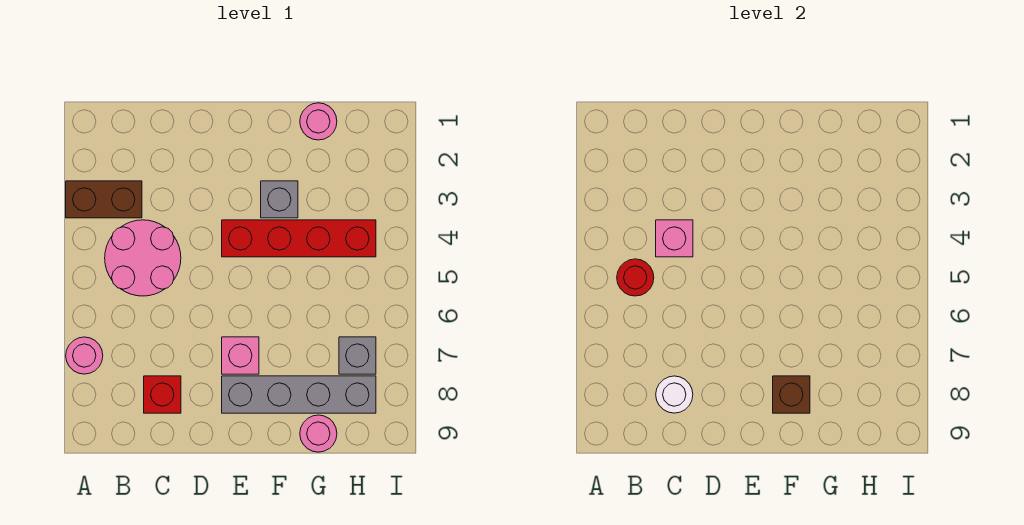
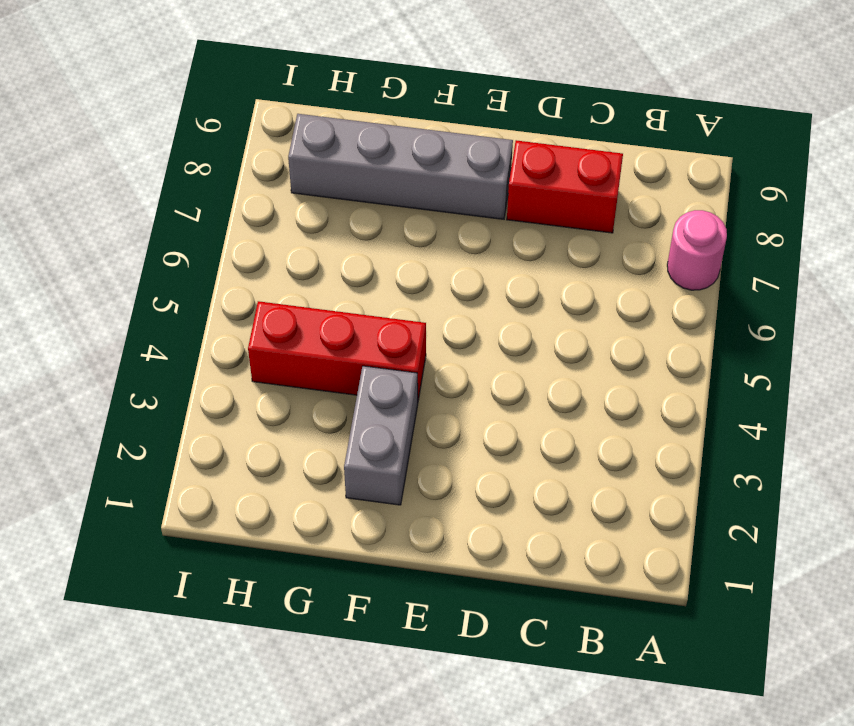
red 1x2 brick [507,140,623,233] -> red 1x1 brick [144,376,181,413]
grey 1x2 brick [344,366,418,505] -> grey 1x1 brick [261,181,298,218]
red 1x3 brick [248,301,426,400] -> red 1x4 brick [222,220,376,257]
none -> brown 1x2 brick [66,181,142,218]
none -> pink 2x2 round brick [105,220,181,296]
none -> pink 1x1 brick [222,337,259,374]

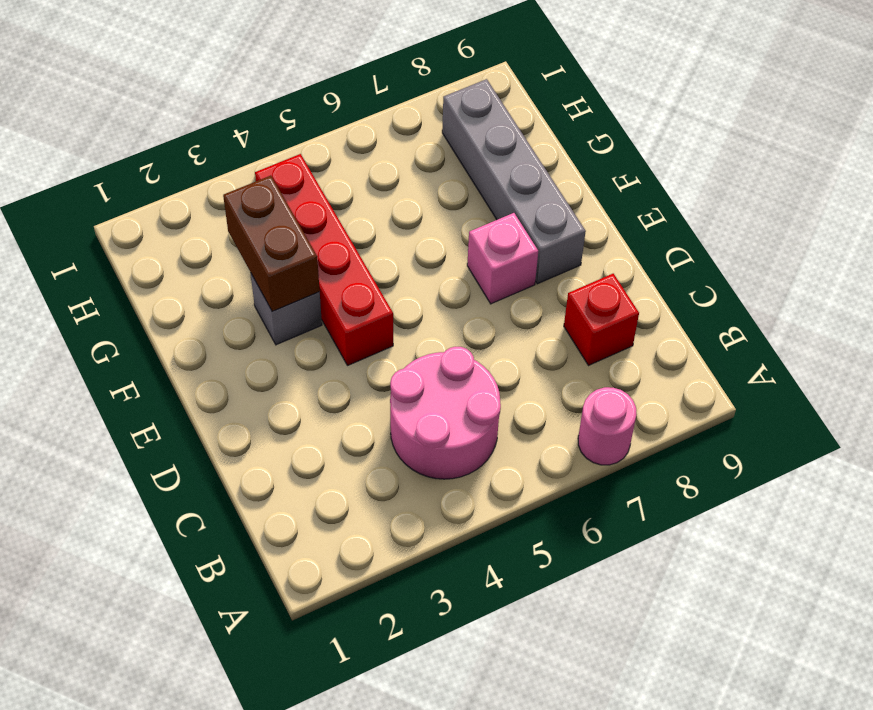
brown 1x2 brick [223,176,320,312] -> brown 1x2 brick moved to [66,181,142,218]
none -> pink 1x1 round brick [300,103,337,140]
none -> pink 1x1 round brick [300,415,337,452]
none -> grey 1x1 brick [339,337,376,374]

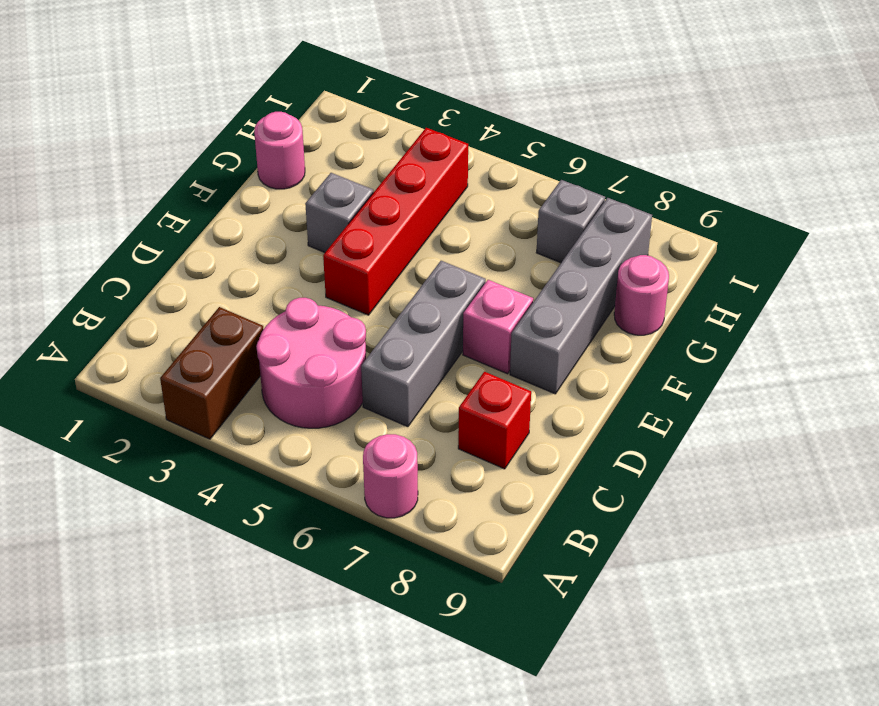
grey 1x3 brick [361,261,486,427] -> none
none -> red 1x1 round brick [617,259,654,296]
none -> pink 1x1 brick [656,220,693,257]
none -> white 1x1 round brick [656,376,693,413]

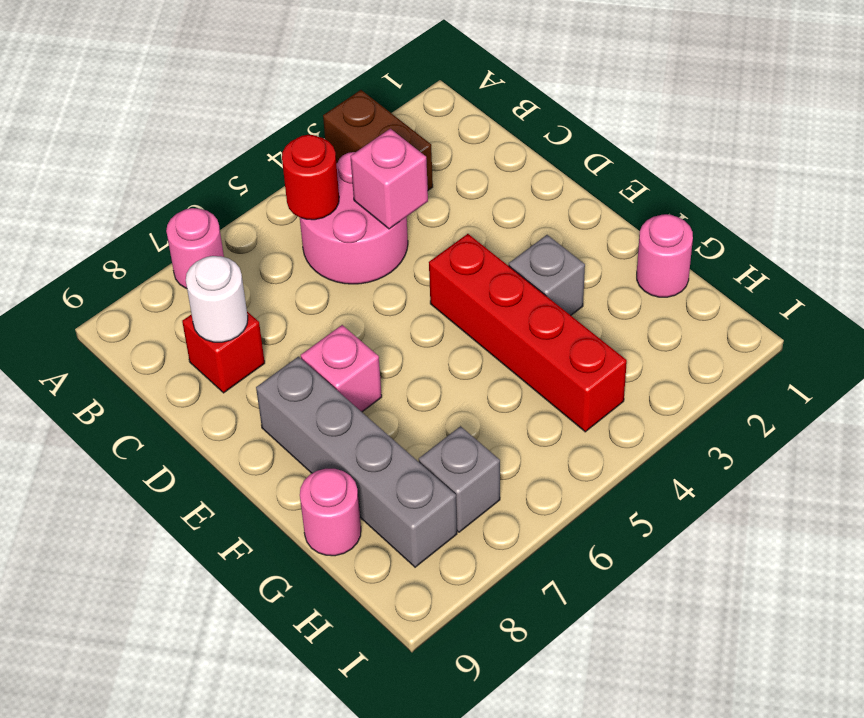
none -> brown 1x1 brick [773,376,810,413]

